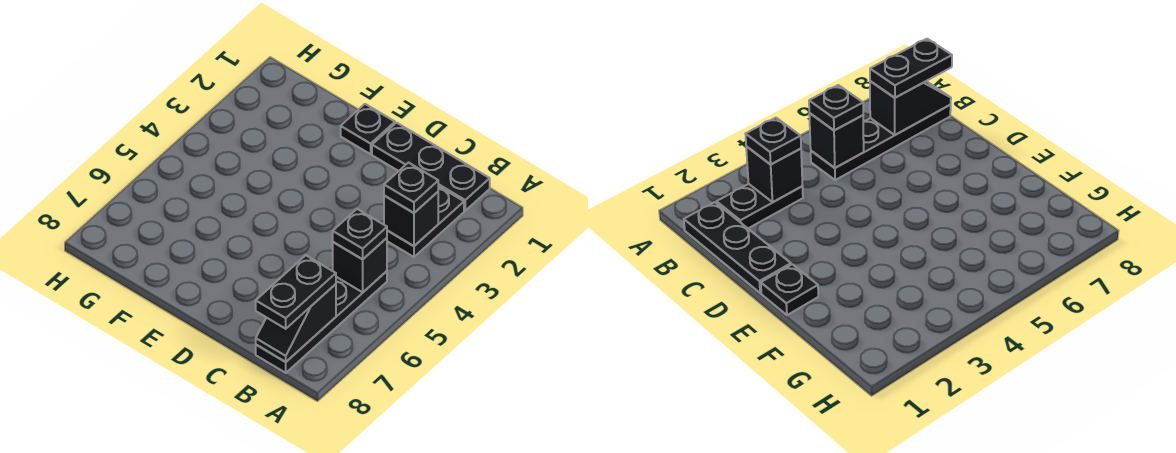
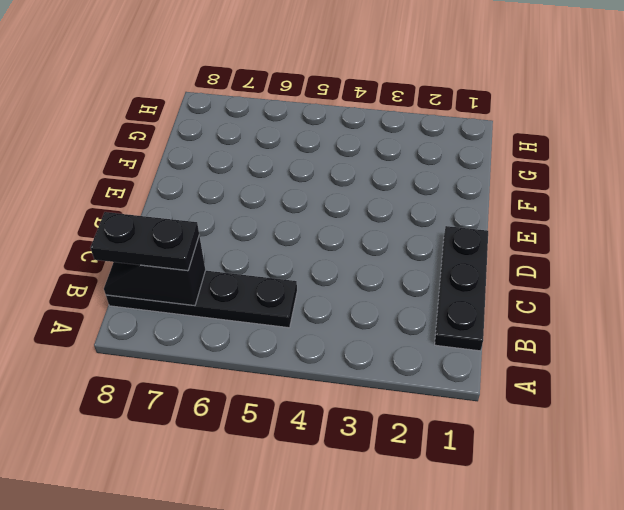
none -> black 1x2 plate [387,186,464,257]
none -> black 1x1 plate [341,104,395,154]

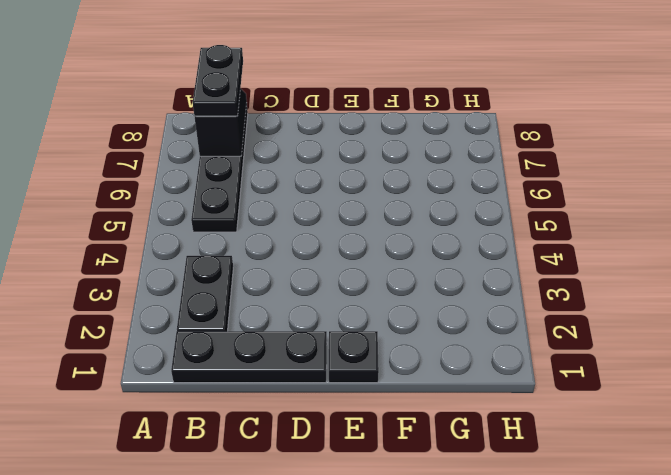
none -> black 1x1 brick [384,192,438,246]
none -> black 1x1 brick [333,238,387,292]

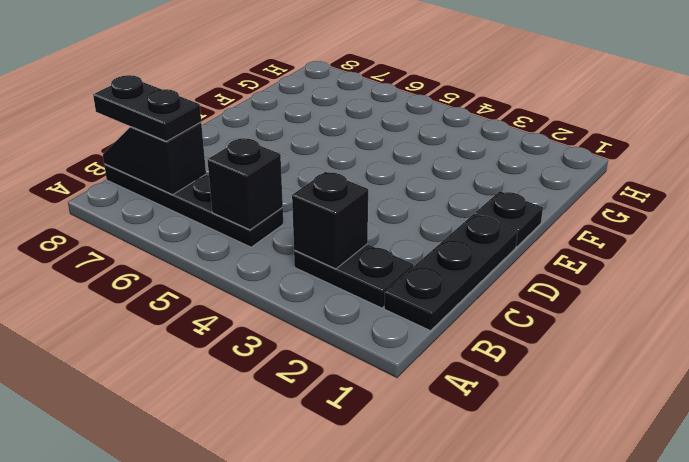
none -> black 1x1 plate [384,163,438,213]
none -> black 1x1 plate [333,209,387,259]

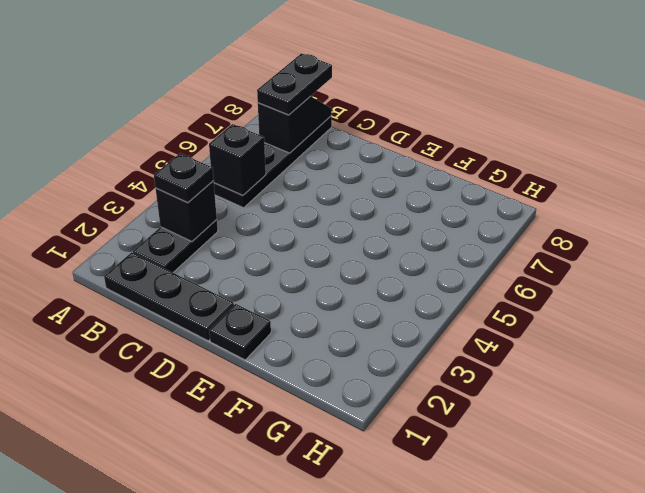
none -> black 1x1 plate [333,209,387,259]

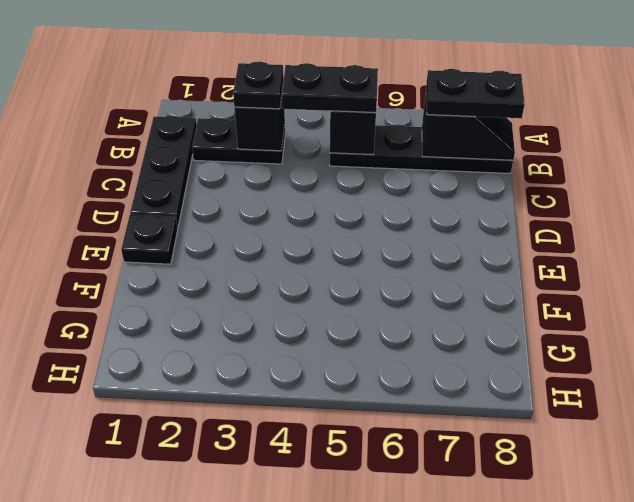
black 1x2 plate [281,63,378,113] -> black 1x1 plate [333,209,387,259]

